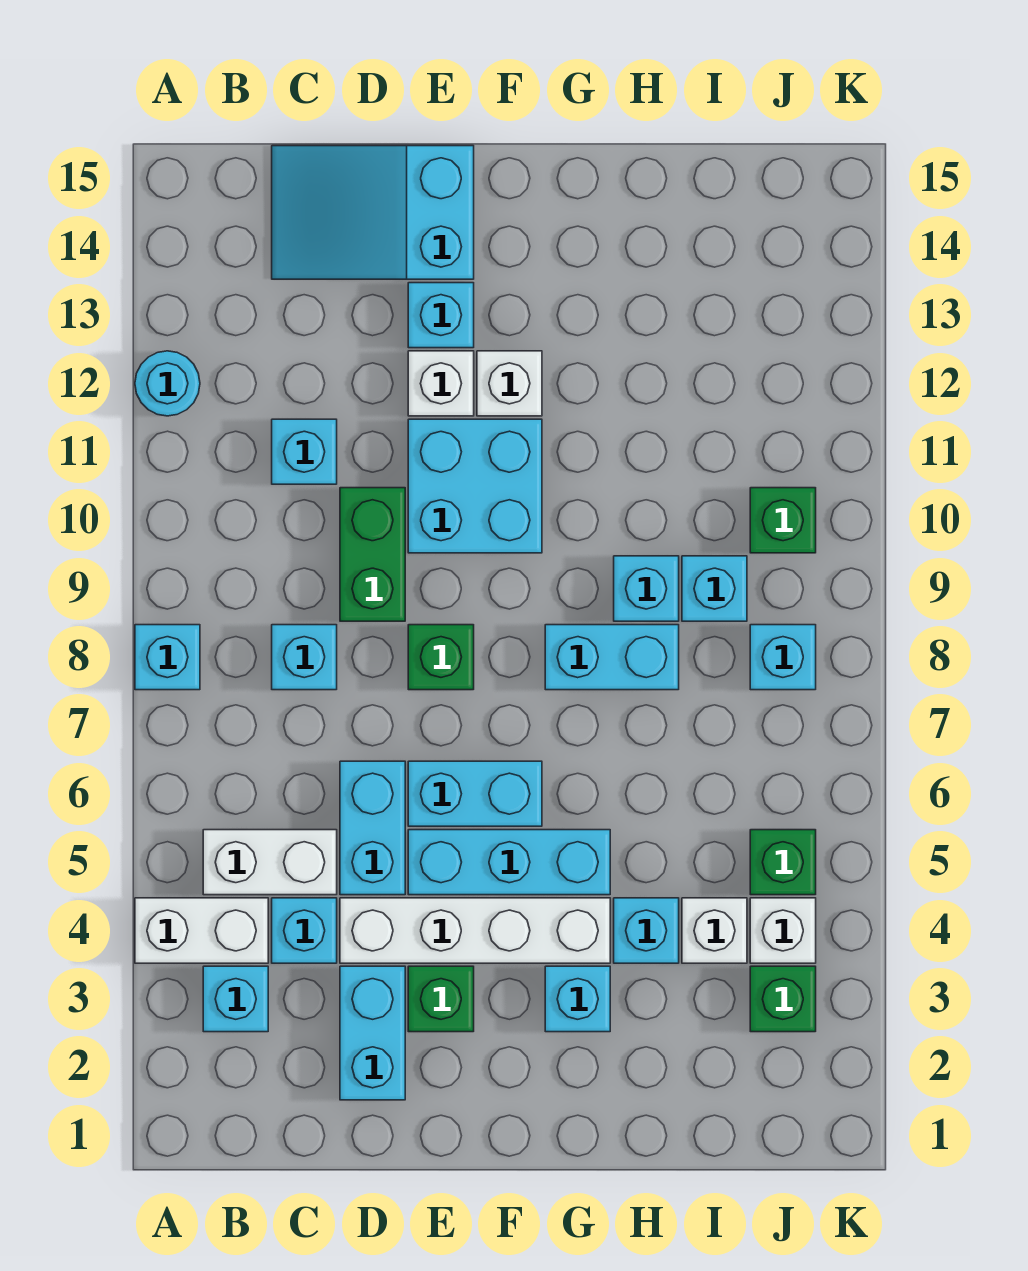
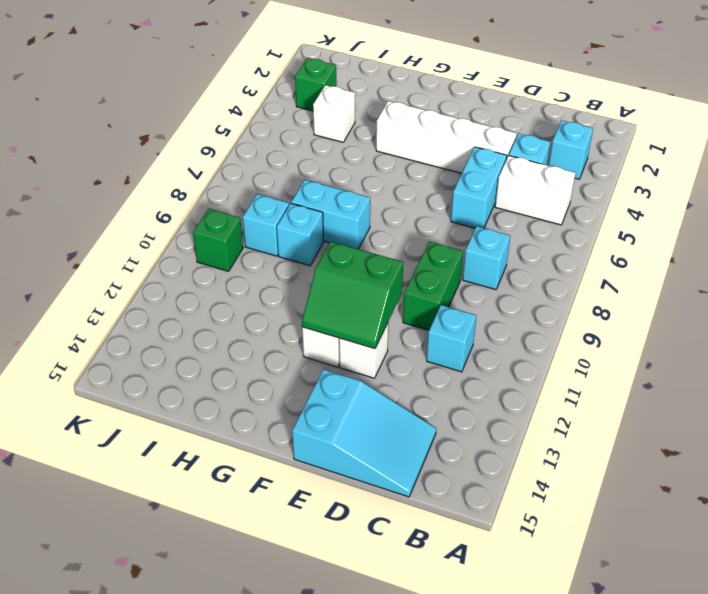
green 2x2 slope [302,242,403,349] -> none
none -> white 1x2 brick [135,898,268,963]
none -> cyan 1x1 brick [135,625,200,690]
none -> cyan 1x1 round brick [135,351,200,416]
none -> cyan 1x2 brick [340,966,405,1100]

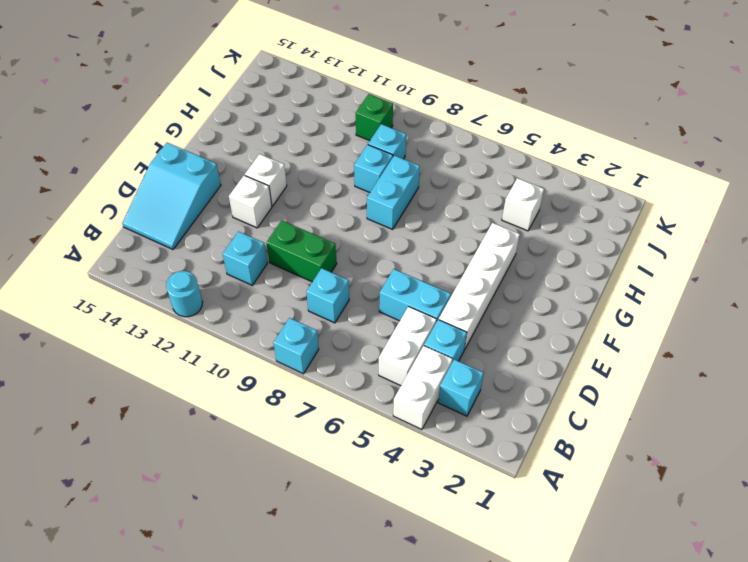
none -> cyan 1x2 brick [340,966,405,1100]
none -> green 1x1 brick [408,966,474,1032]
none -> cyan 1x3 brick [408,830,610,895]
none -> cyan 1x2 brick [408,761,542,826]

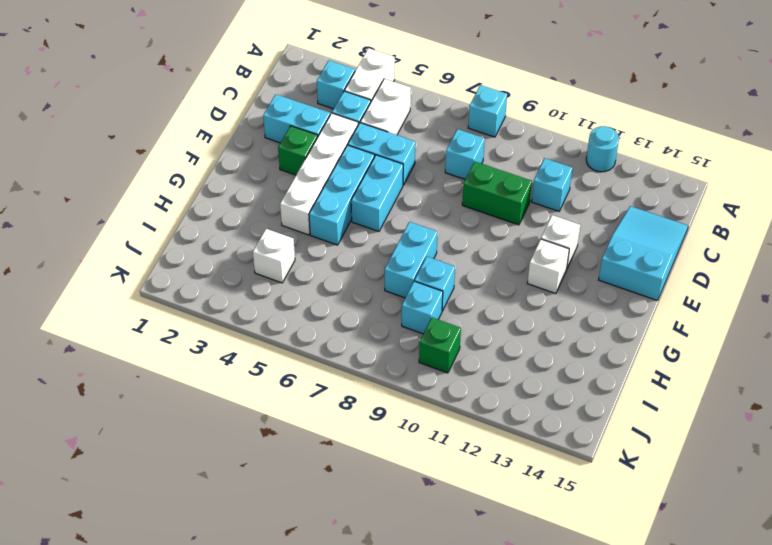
none -> green 1x1 brick [408,625,474,690]
none -> cyan 2x2 brick [408,419,542,553]
none -> cyan 1x1 brick [408,283,474,348]
none -> cyan 1x1 brick [545,966,610,1032]

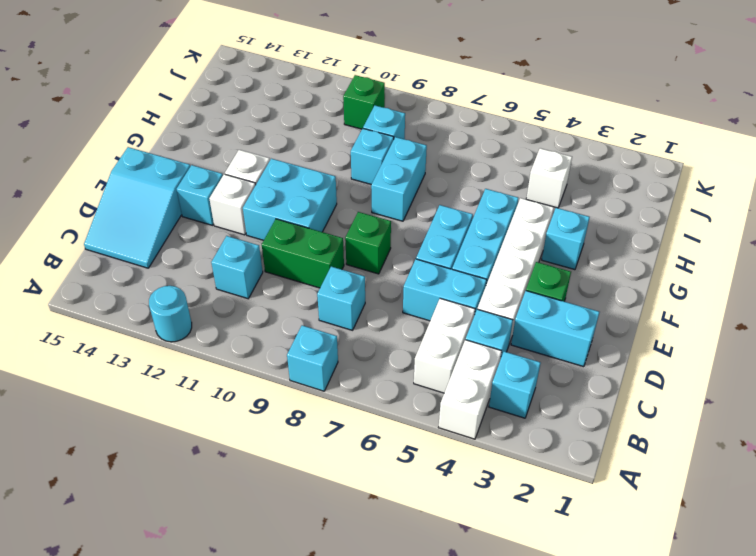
none -> cyan 1x1 brick [614,898,679,963]
none -> green 1x1 brick [750,966,816,1032]
none -> white 1x1 brick [750,898,816,963]
none -> green 1x1 brick [750,830,816,895]

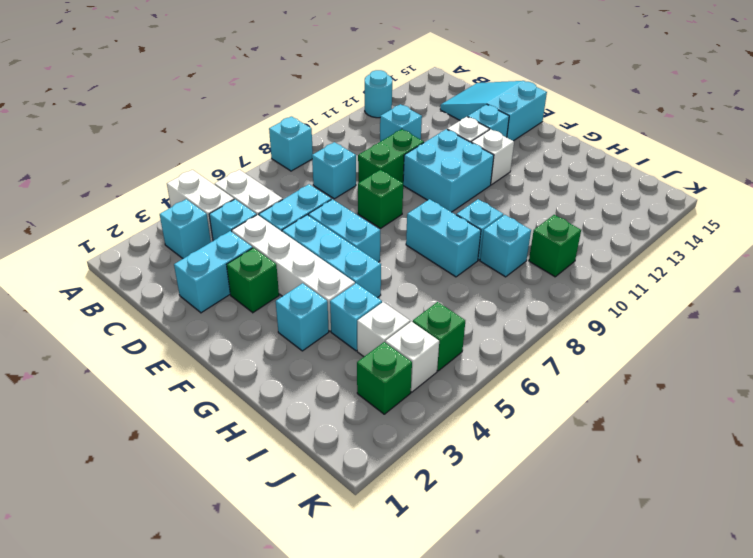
none -> cyan 1x1 brick [750,625,816,690]

